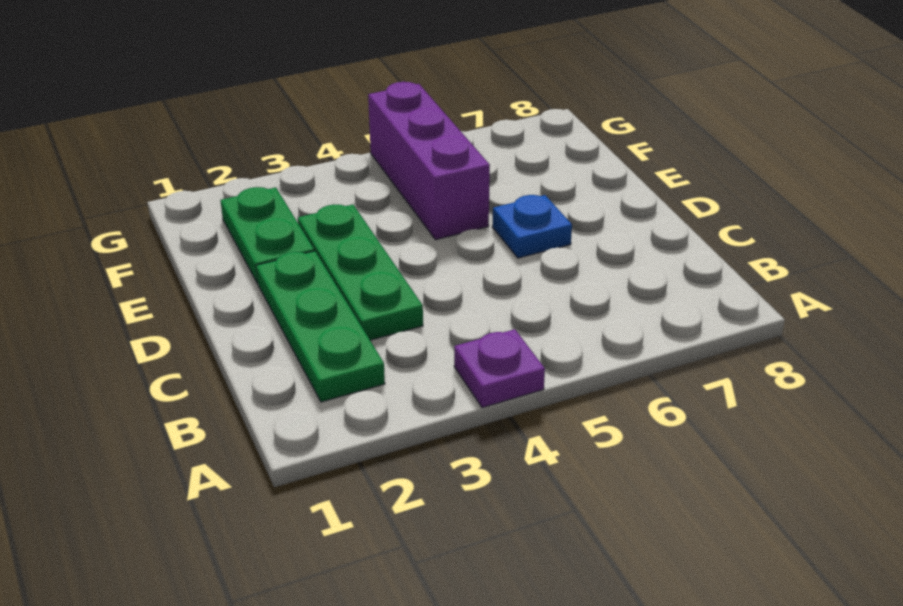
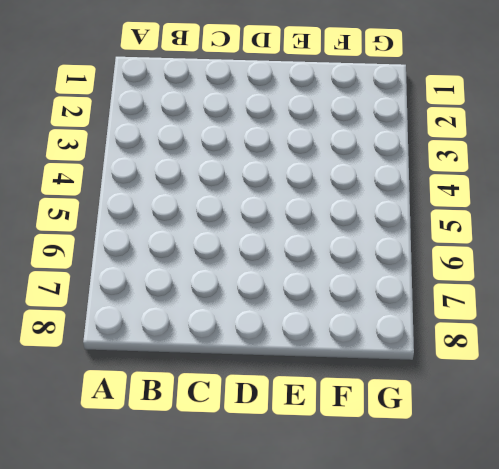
none -> purple 1x1 plate [454,329,545,408]
none -> green 1x3 plate [256,251,385,402]

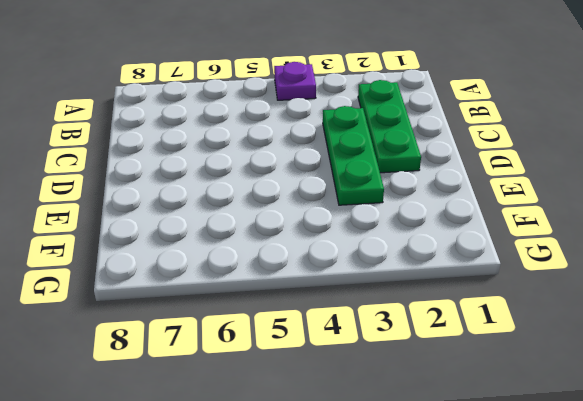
none -> blue 1x1 plate [492,195,572,258]
none -> green 1x2 plate [221,187,314,284]

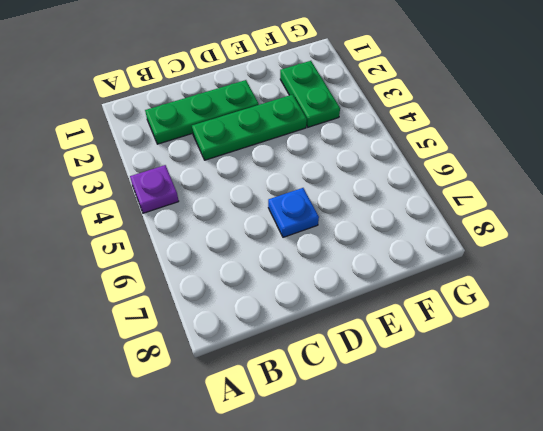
green 1x2 plate [280,61,340,127] -> green 1x2 plate turned to [221,187,314,284]
none -> purple 1x3 brick [368,82,490,240]

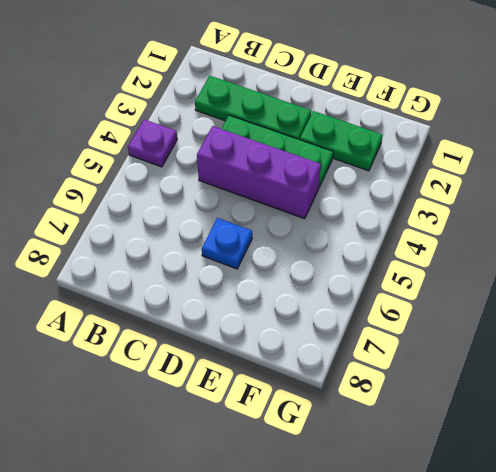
purple 1x3 brick [197,126,321,219] -> purple 1x3 brick moved to [368,82,490,240]

